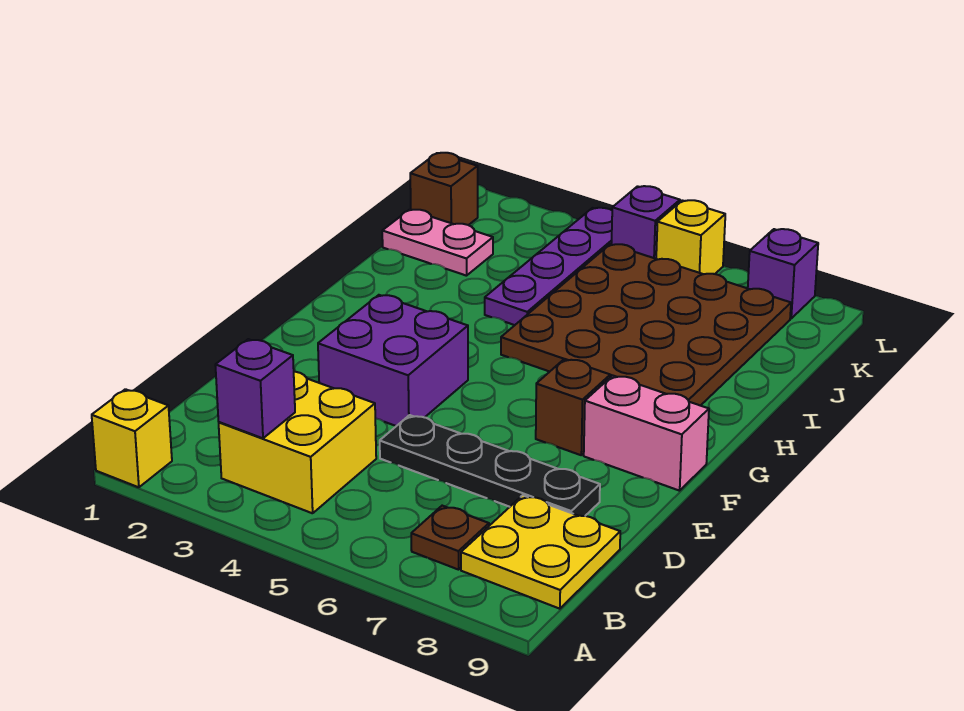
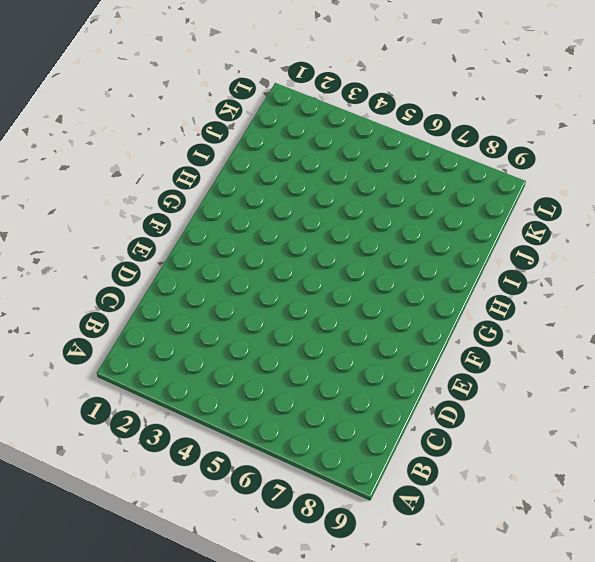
none -> yellow 1x1 brick [92,389,172,487]
none -> yellow 2x2 brick [219,372,376,513]
none -> brown 1x1 plate [411,506,489,570]

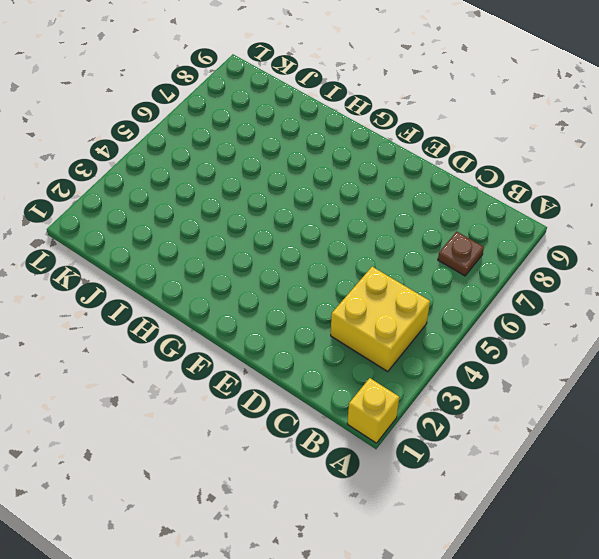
none -> yellow 2x2 plate [461,495,620,609]
none -> black 1x4 plate [380,415,600,516]
none -> purple 2x2 brick [318,295,468,426]

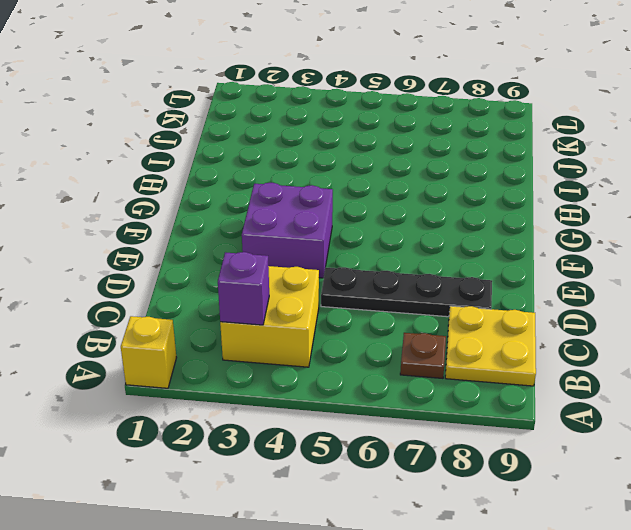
none -> brown 1x1 brick [536,359,610,455]
none -> pink 1x2 brick [584,375,709,491]
none -> brown 4x4 plate [501,244,791,406]

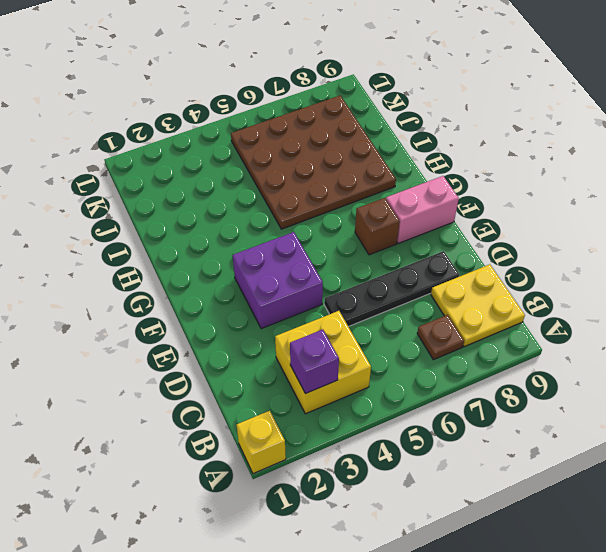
none -> purple 1x4 plate [485,208,612,325]
none -> pink 1x2 plate [382,210,493,276]
none -> brown 1x1 brick [410,153,478,225]

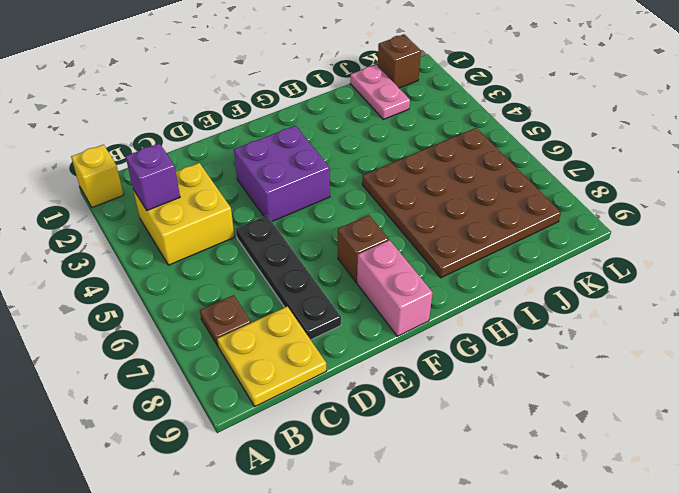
none -> purple 1x4 plate [485,208,612,325]
none -> purple 1x1 brick [611,186,680,259]
none -> yellow 1x1 brick [656,200,725,274]

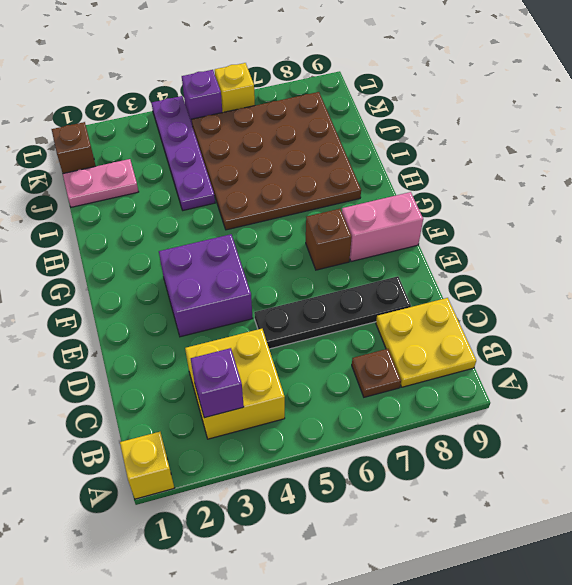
none -> purple 1x1 brick [748,229,818,319]

